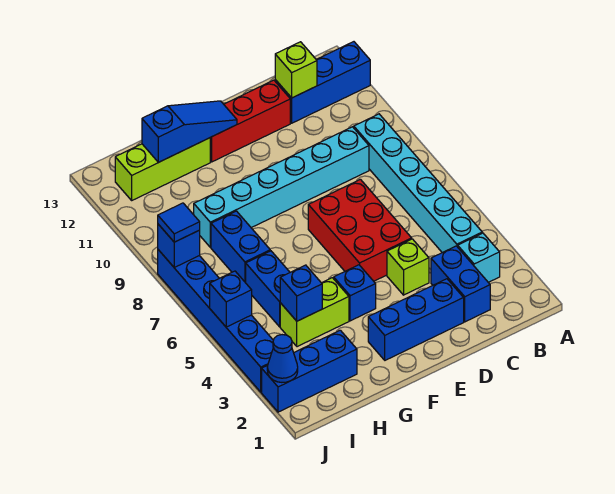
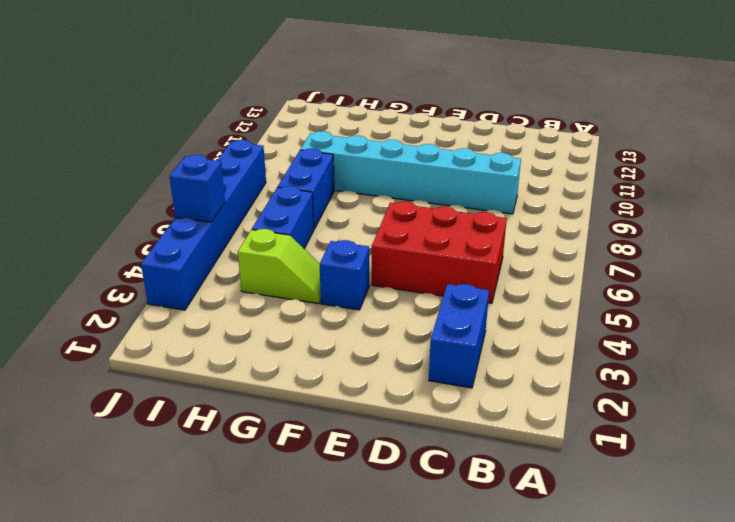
red 2x3 brick [372,201,507,303] -> red 2x3 brick turned to [308,179,412,281]
lime 1x2 slope [238,229,321,304] -> lime 1x2 brick [280,278,349,347]
none -> blue 1x3 brick [275,42,370,123]
none -> cyan 1x1 brick [458,233,500,282]
none -> cyan 1x6 brick [354,114,482,253]

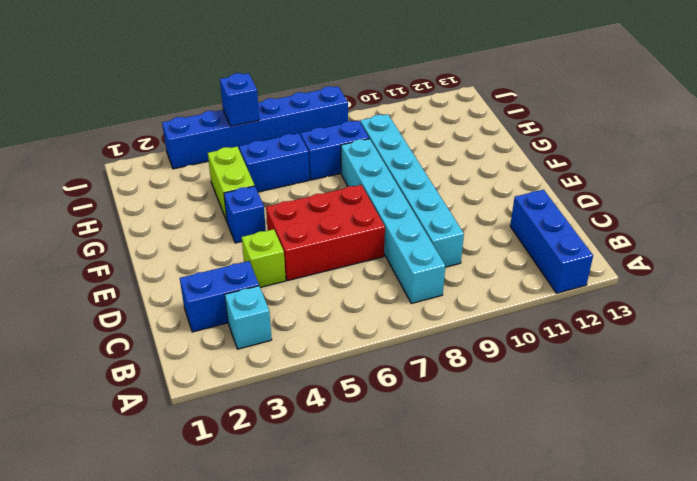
cyan 1x6 brick [341,139,445,303] -> cyan 1x6 brick turned to [354,114,482,253]
none -> blue 1x3 brick [368,279,464,360]
none -> red 1x3 brick [210,80,290,162]
none -> lime 1x3 brick [115,138,210,200]

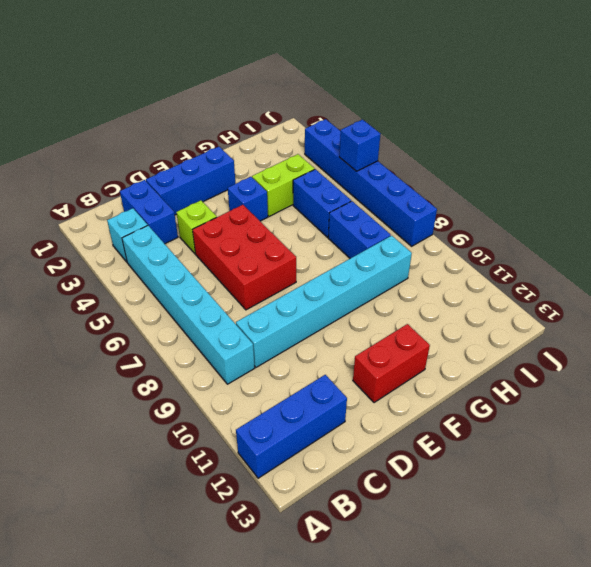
red 1x2 brick [353,324,430,403] -> red 1x3 brick [210,80,290,162]
none -> lime 1x3 brick [115,138,210,200]
none -> blue 1x3 brick [262,330,357,412]
none -> lime 1x1 brick [275,42,317,98]

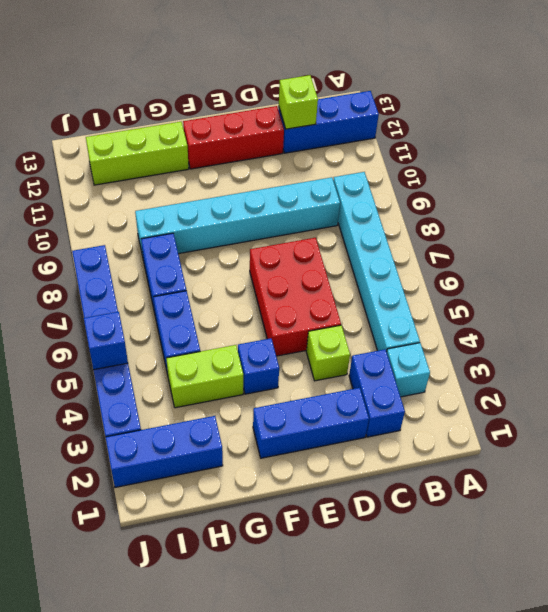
none -> blue 1x3 slope [142,101,237,162]
none -> blue 1x1 brick [280,265,322,321]
none -> blue 1x1 cone [267,335,298,382]

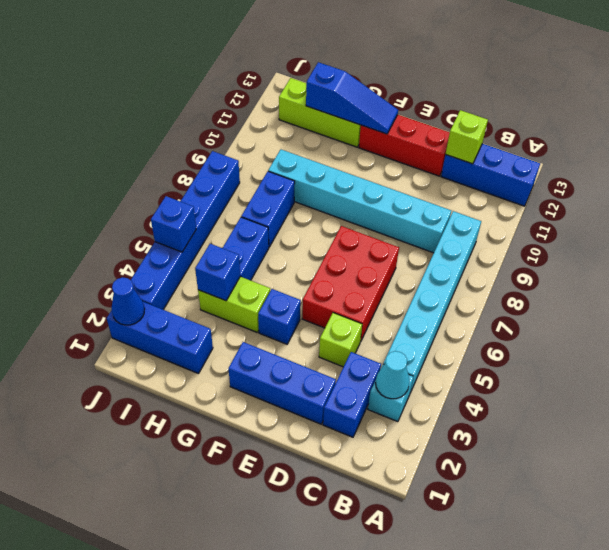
cyan 1x1 cone [376,351,409,399] -> none
none -> blue 1x1 brick [158,224,200,267]
none -> blue 1x1 tile [158,203,200,242]

